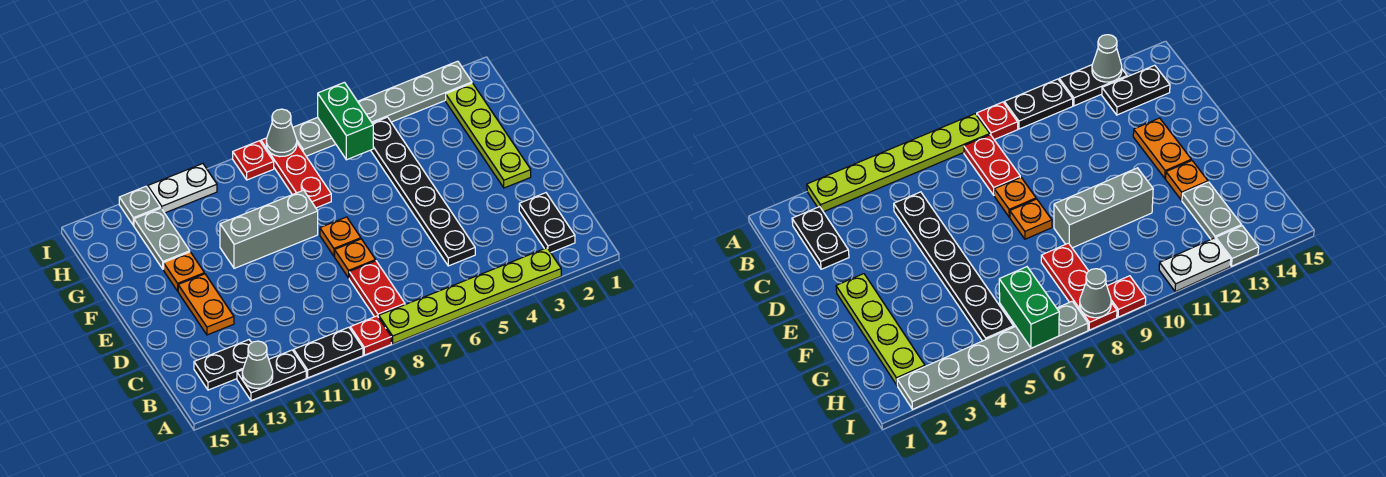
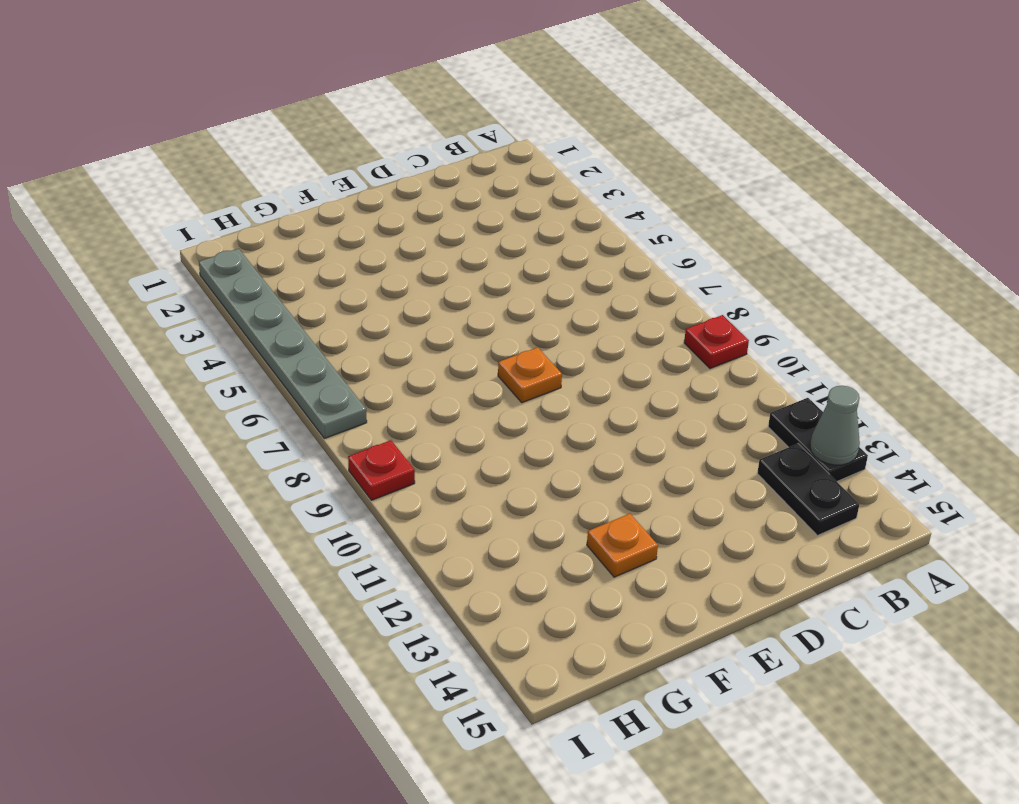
none -> lime 1x6 plate [379,248,561,344]
none -> black 1x2 plate [294,327,363,378]
none -> black 1x2 plate [519,193,575,252]

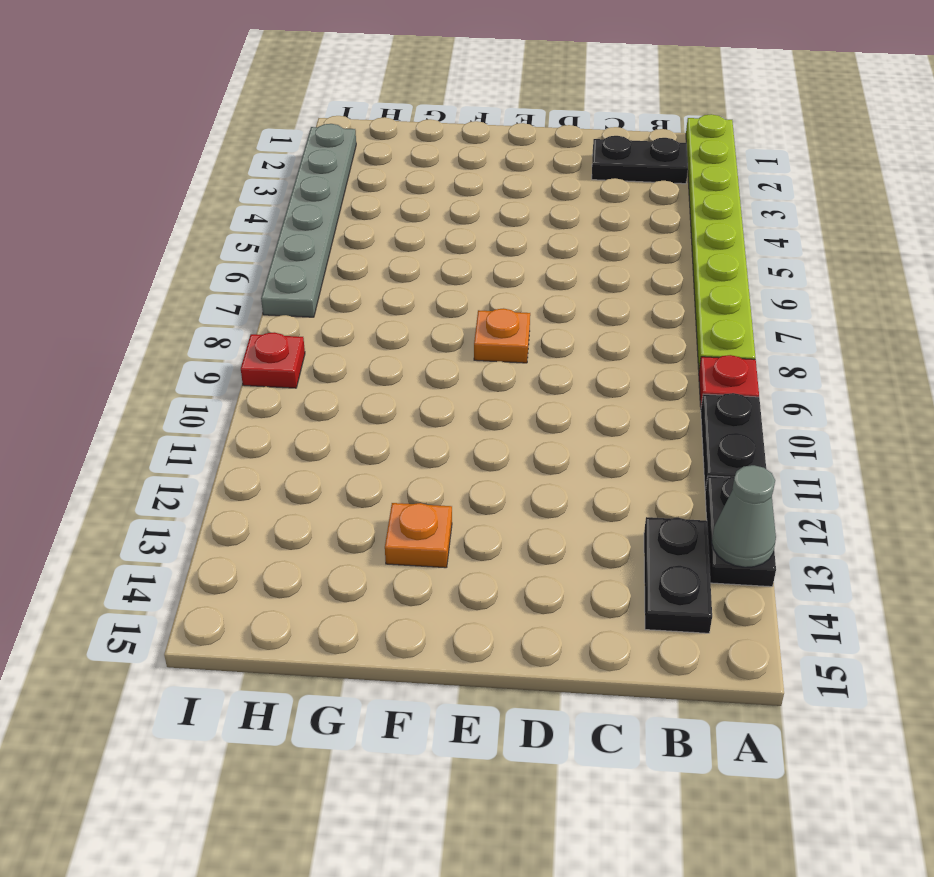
lime 1x8 plate [686,114,755,369] -> lime 1x6 plate [379,248,561,344]
none -> red 1x2 plate [349,261,405,317]
none -> black 1x6 plate [371,117,475,266]
none -> orange 1x1 plate [335,239,376,278]

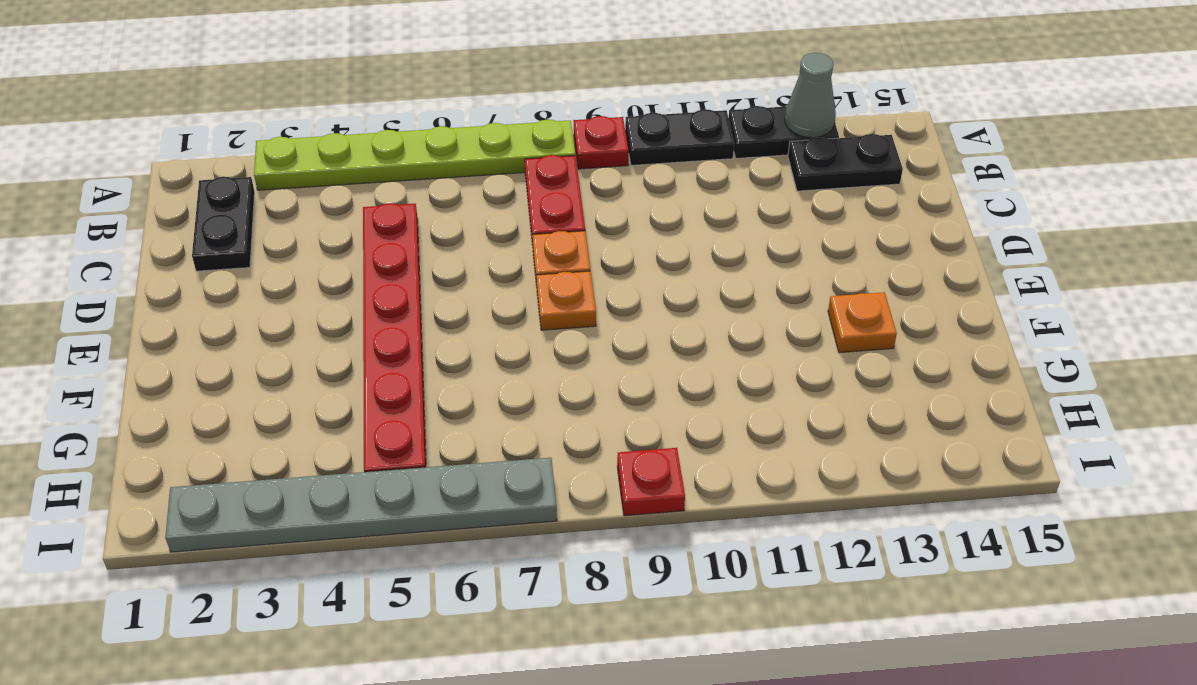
red 1x6 plate [363,204,426,472] -> black 1x6 plate [371,117,475,266]
none -> orange 1x2 plate [178,274,234,335]
none -> lime 1x4 plate [446,83,531,188]
none -> grey 1x3 brick [220,190,318,268]

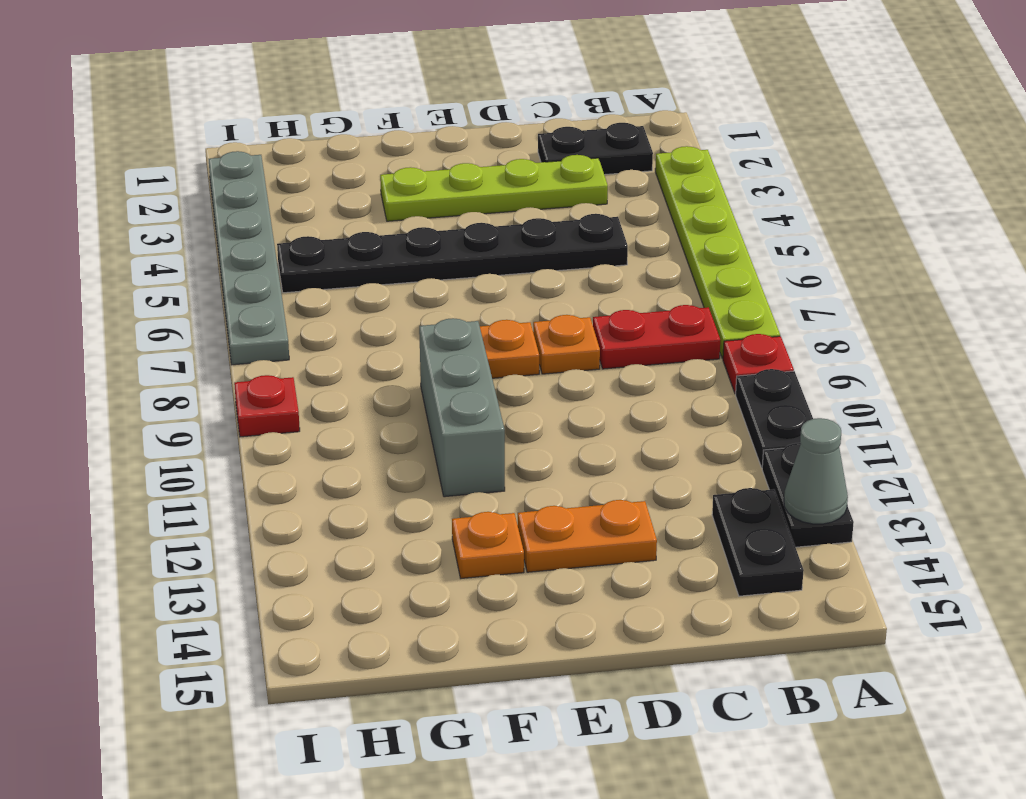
lime 1x4 plate [380,155,608,221] -> lime 1x4 plate moved to [446,83,531,188]
none -> red 1x3 plate [261,138,331,208]
none -> grey 1x2 plate [134,208,190,269]
none -> white 1x2 plate [148,164,217,213]

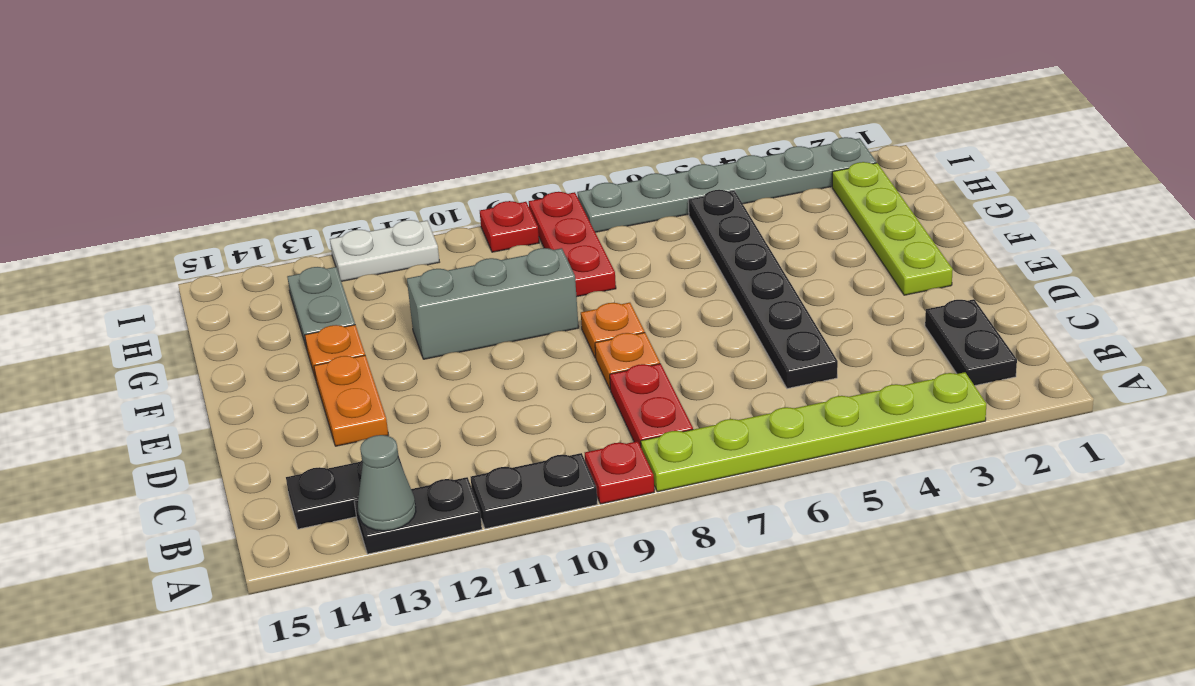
none -> grey 1x1 plate [119,186,160,225]
none -> green 1x2 brick [318,82,373,160]
none -> grey 1x1 cone [266,109,297,157]

